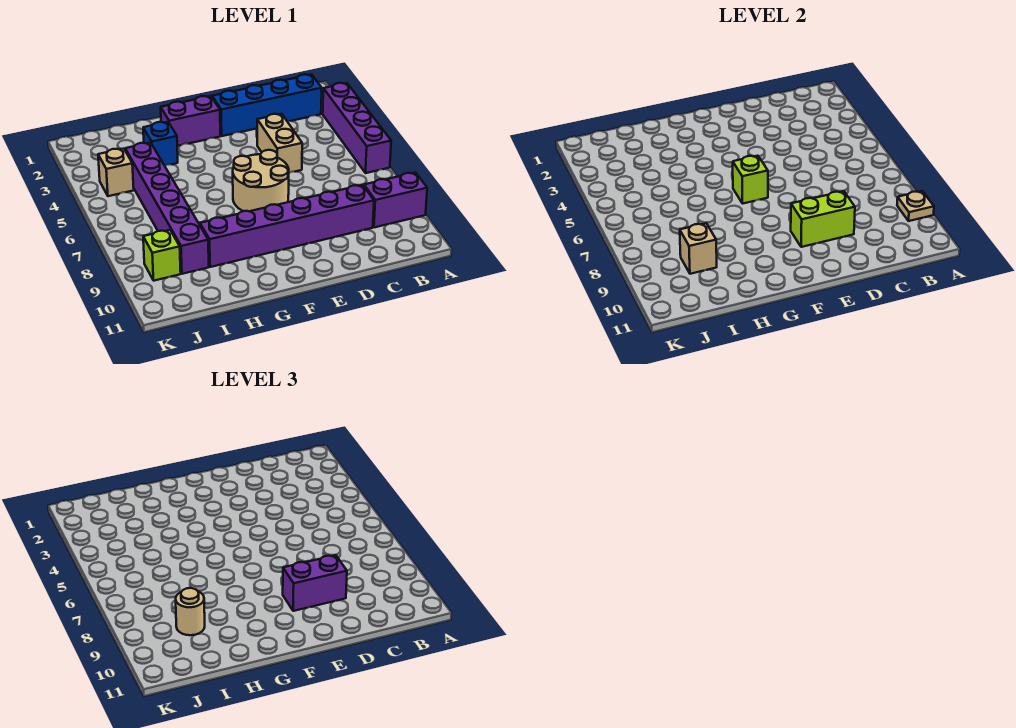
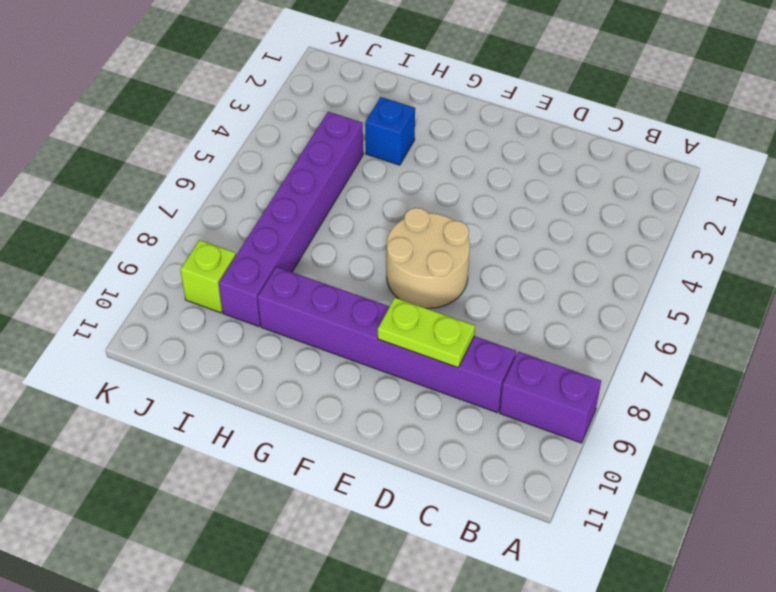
lime 1x2 plate [378,298,475,368] -> lime 1x2 brick [791,191,855,247]
none -> purple 1x4 brick [323,83,391,173]
none -> blue 1x4 brick [212,74,322,136]
none -> tan 1x2 brick [257,114,302,173]

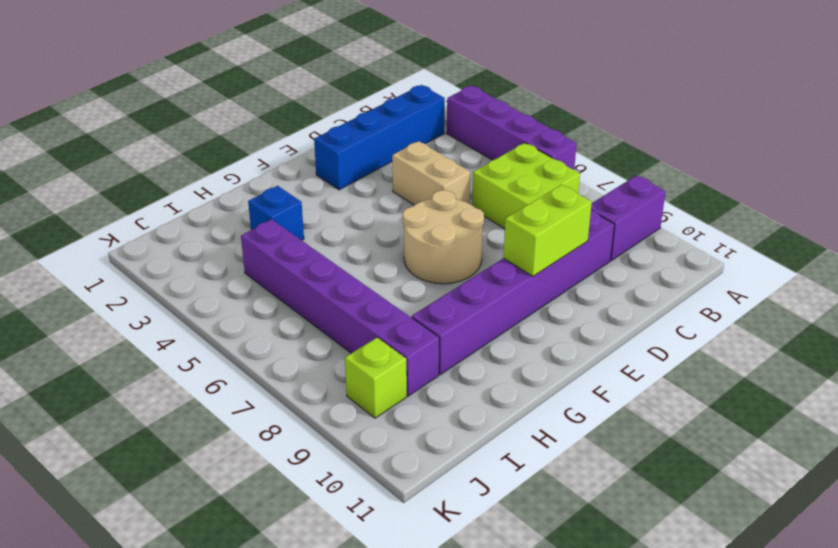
lime 2x2 brick [472,143,580,229] -> none
none -> purple 1x2 brick [161,96,220,146]
none -> tan 1x1 brick [98,149,134,196]
none -> tan 1x1 plate [897,191,934,221]

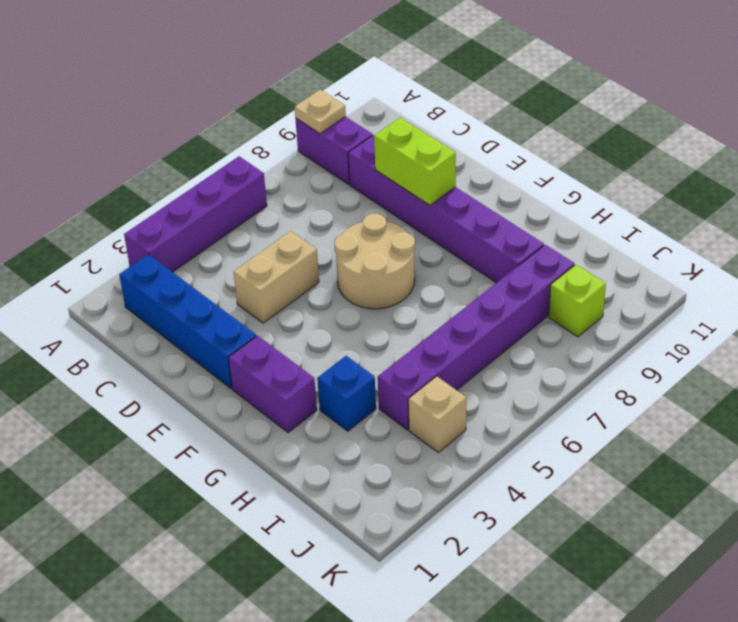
none -> lime 1x1 brick [733,156,768,204]
none -> tan 1x1 brick [680,223,717,274]
none -> purple 1x2 brick [283,555,347,611]

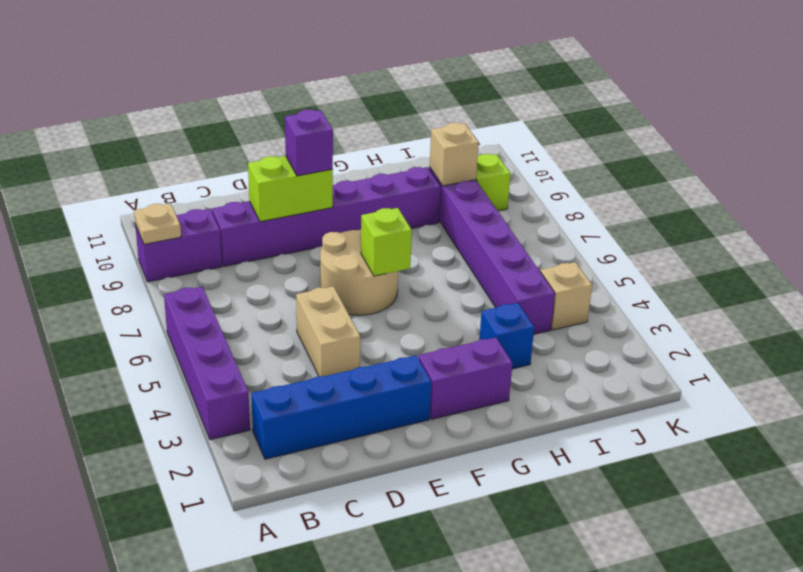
purple 1x1 brick [285,109,333,176] -> purple 1x2 brick [283,555,347,611]
none -> tan 1x1 round brick [176,588,205,635]

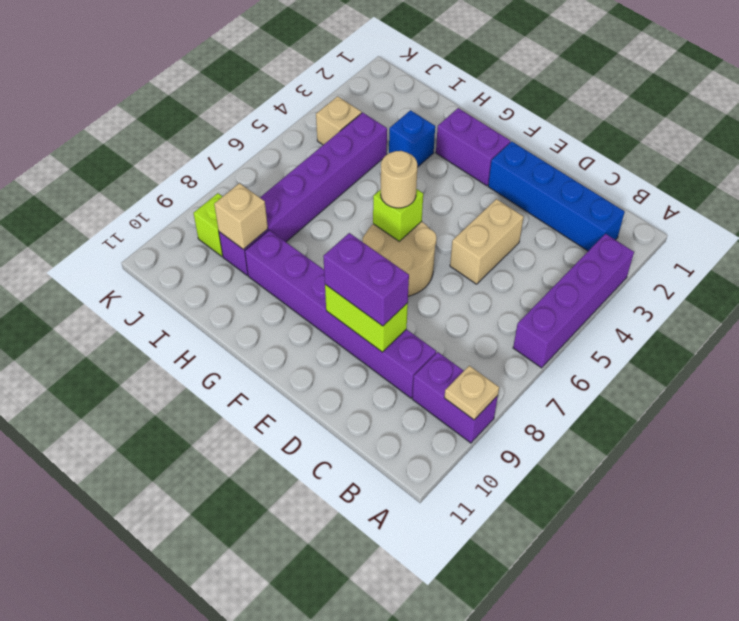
tan 1x1 round brick [381,151,417,208] -> tan 1x1 round brick moved to [176,588,205,635]

